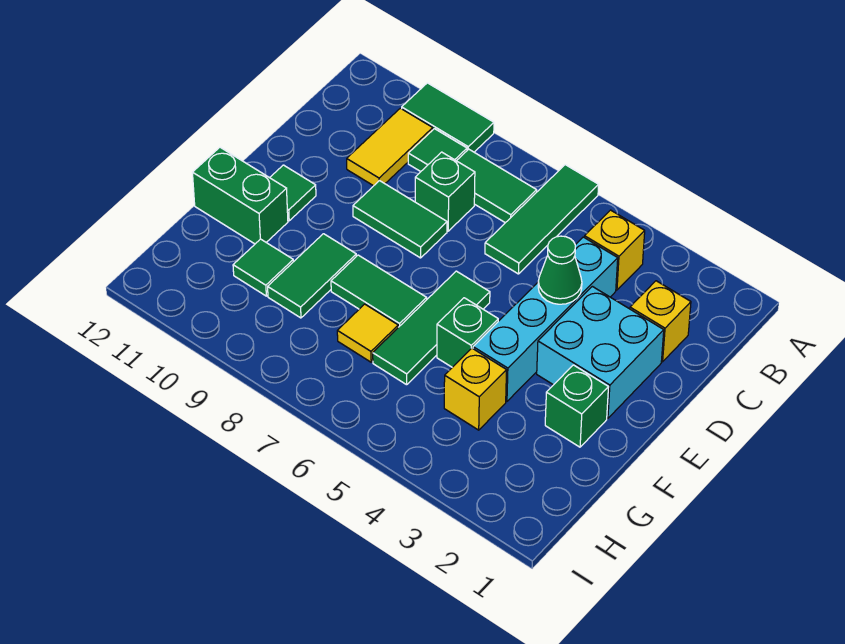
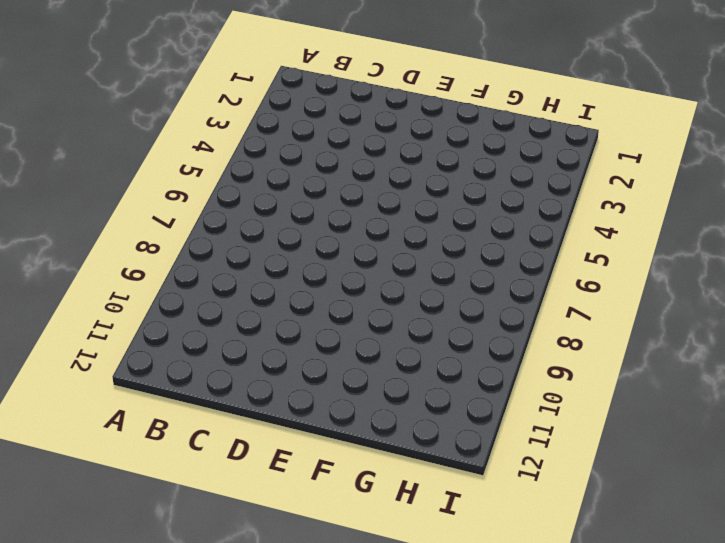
none -> green 1x3 tile [485,165,599,274]
none -> green 1x2 tile [402,83,494,152]
none -> yellow 1x1 brick [584,210,645,290]

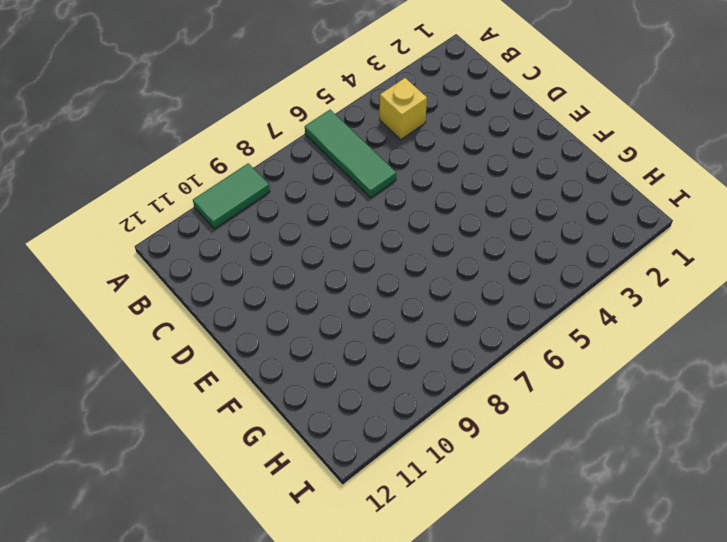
none -> green 1x2 tile [457,149,537,223]
none -> green 1x1 tile [408,129,467,172]
none -> yellow 1x2 tile [347,108,433,186]

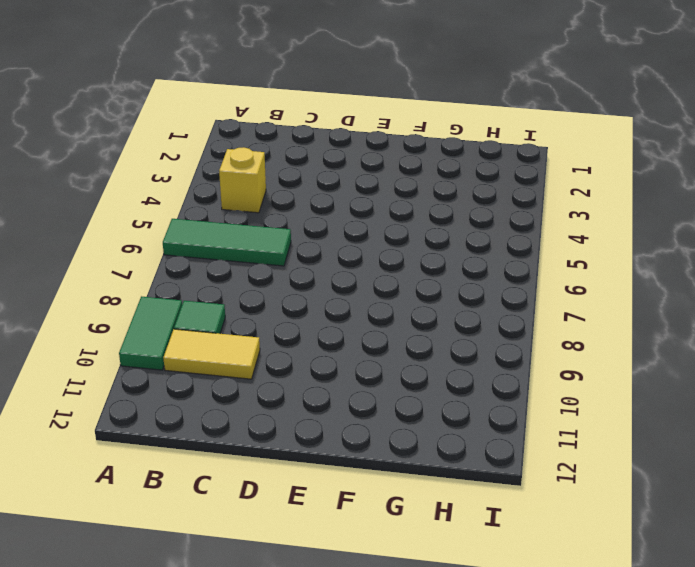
none -> green 1x2 tile [457,149,537,223]
none -> yellow 1x1 brick [630,281,691,362]
none -> cyan 1x4 brick [473,237,618,401]

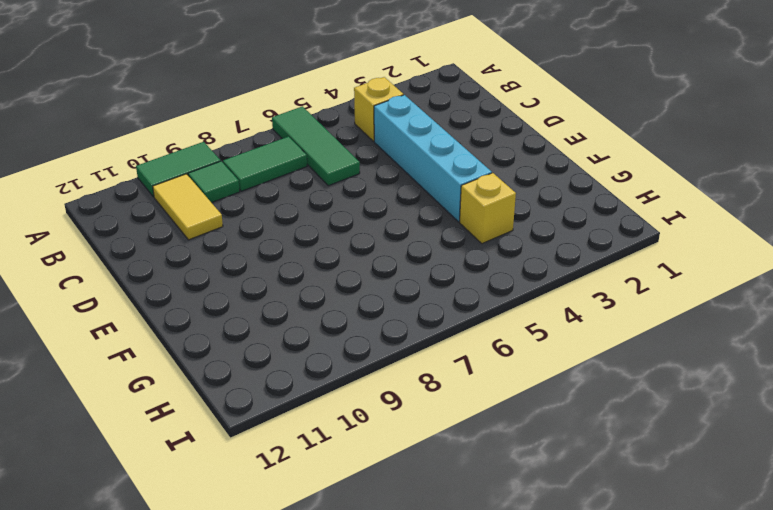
none -> yellow 1x1 brick [630,281,691,362]
none -> green 1x1 brick [415,152,475,231]
none -> cyan 2x2 brick [537,286,664,418]

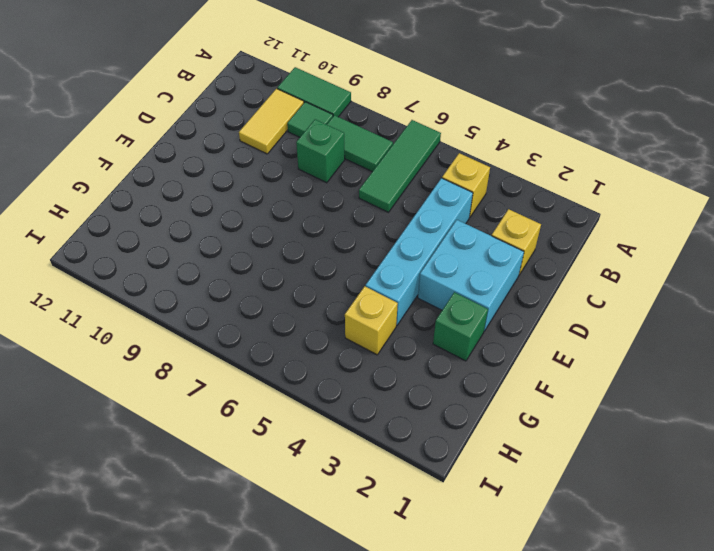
none -> green 1x2 tile [353,180,447,258]
none -> green 1x3 tile [373,271,490,385]
none -> green 1x1 tile [270,165,316,221]

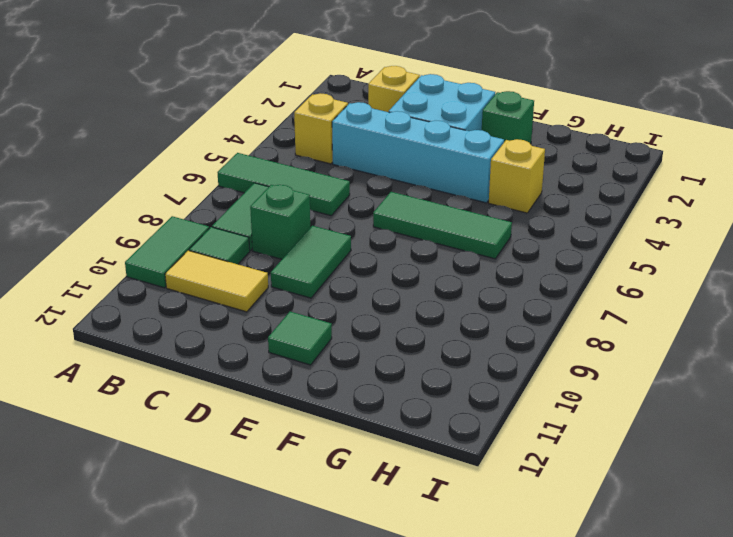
none -> green 1x1 brick [437,298,498,367]
none -> green 1x2 tile [331,255,427,327]
none -> green 1x2 tile [268,234,356,318]

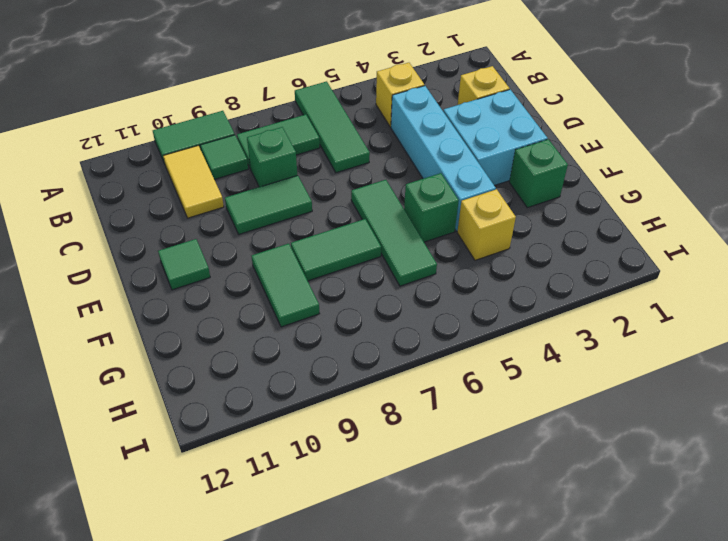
none -> green 1x2 brick [192,147,288,244]
none -> yellow 1x1 tile [337,304,398,362]
none -> green 1x1 tile [233,239,293,296]

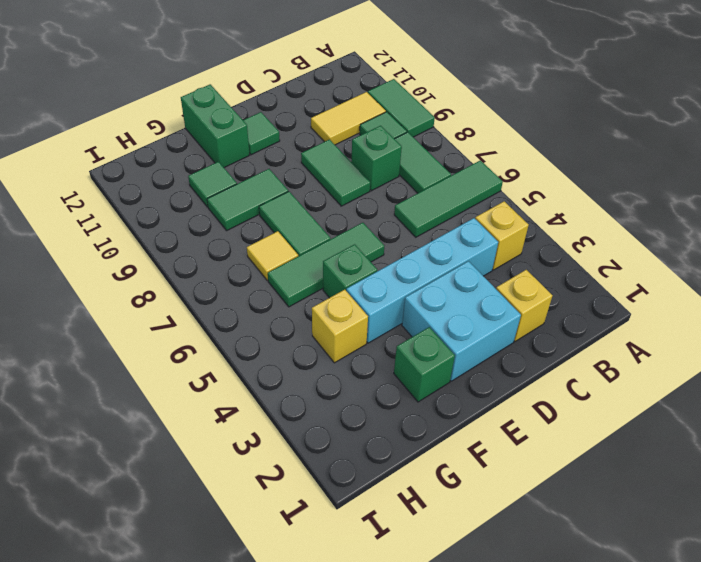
none -> green 1x1 cone [538,236,582,304]

